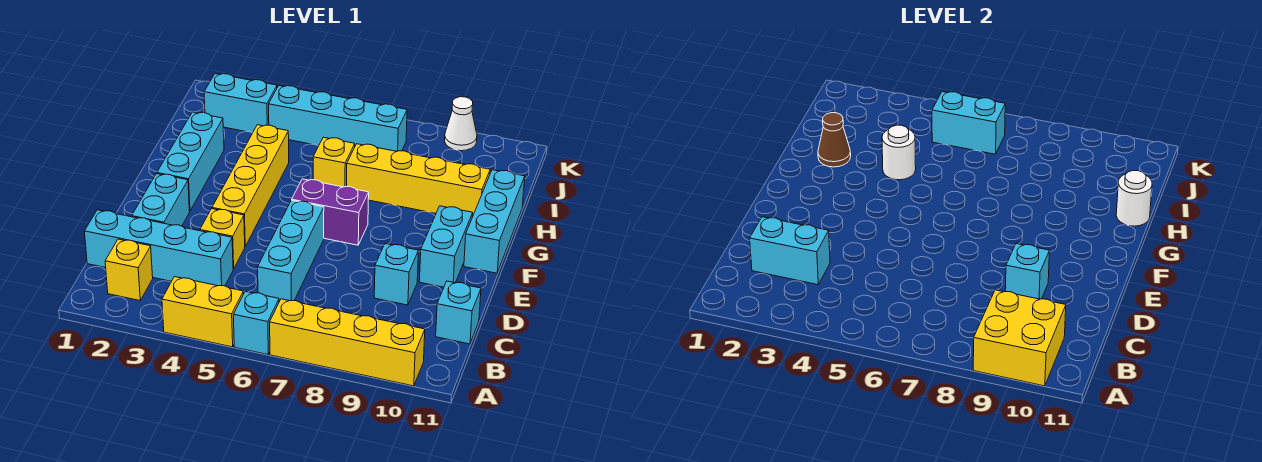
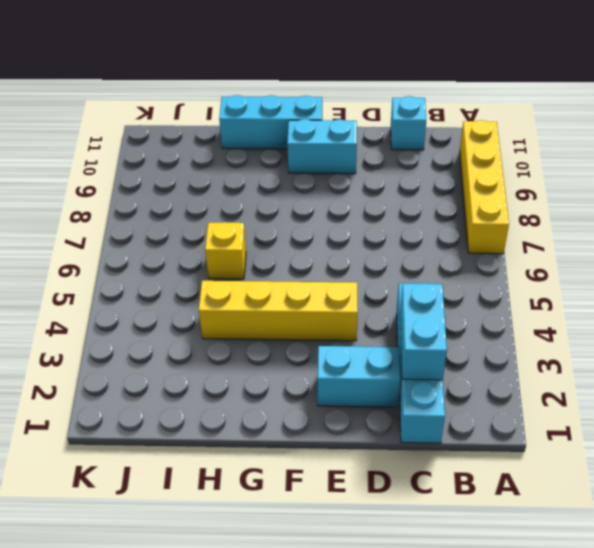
none -> yellow 1x2 brick [162,277,243,347]
none -> cyan 1x1 brick [233,291,279,355]
none -> yellow 1x1 brick [105,239,153,301]

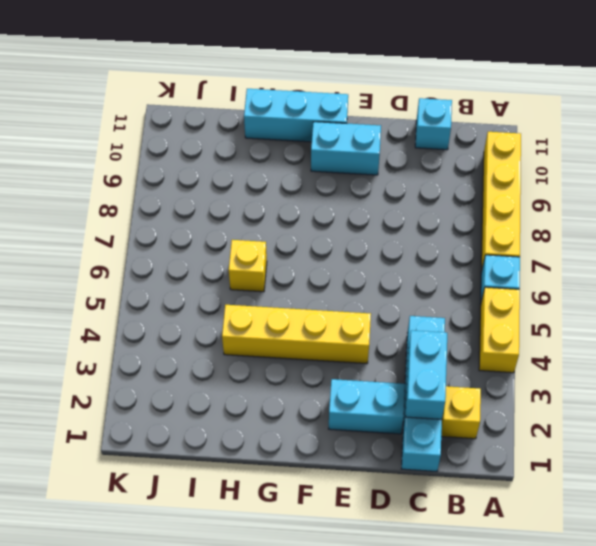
none -> cyan 1x3 brick [258,200,324,302]
none -> yellow 1x1 brick [200,209,245,269]
none -> cyan 1x1 brick [374,244,419,305]

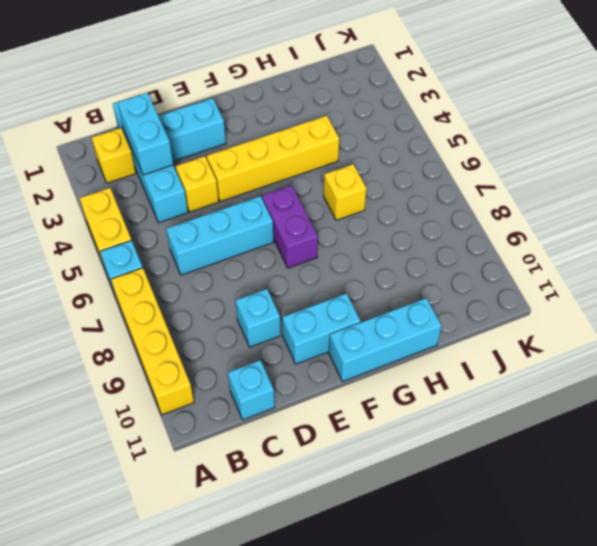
none -> cyan 1x3 brick [157,112,224,211]
none -> yellow 1x4 brick [347,144,490,217]
none -> cyan 1x2 brick [204,74,277,133]

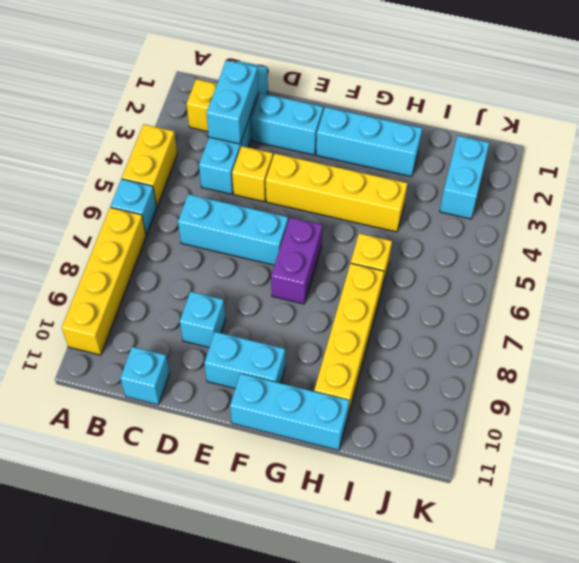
none -> cyan 1x4 brick [269,86,407,151]
none -> white 1x1 cone [445,97,477,151]
none -> yellow 2x2 brick [973,290,1066,386]

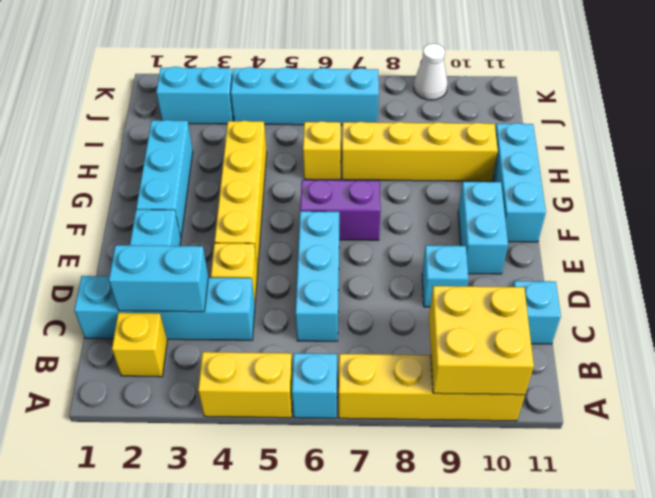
none -> cyan 1x1 brick [1005,244,1050,299]
none -> brown 1x1 cone [818,113,851,167]
none -> white 1x1 round brick [882,125,916,180]

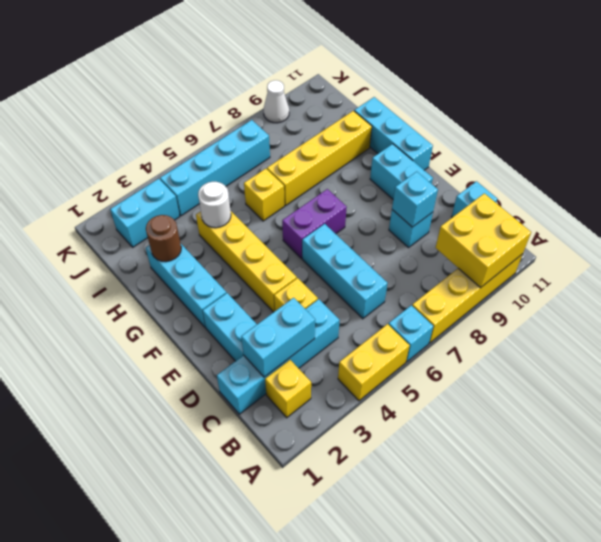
brown 1x1 round brick [146,215,181,262] -> brown 1x1 cone [818,113,851,167]
none -> white 1x1 round brick [1116,171,1152,226]
none -> cyan 1x2 brick [932,92,1005,154]

